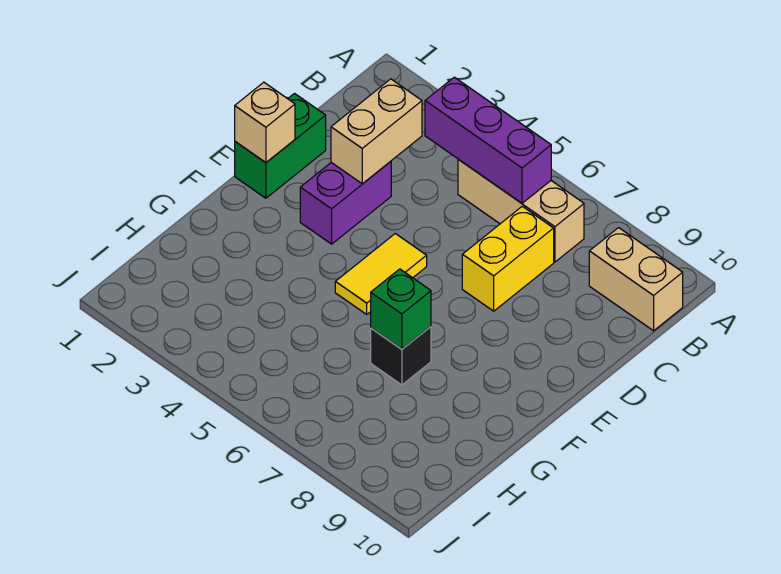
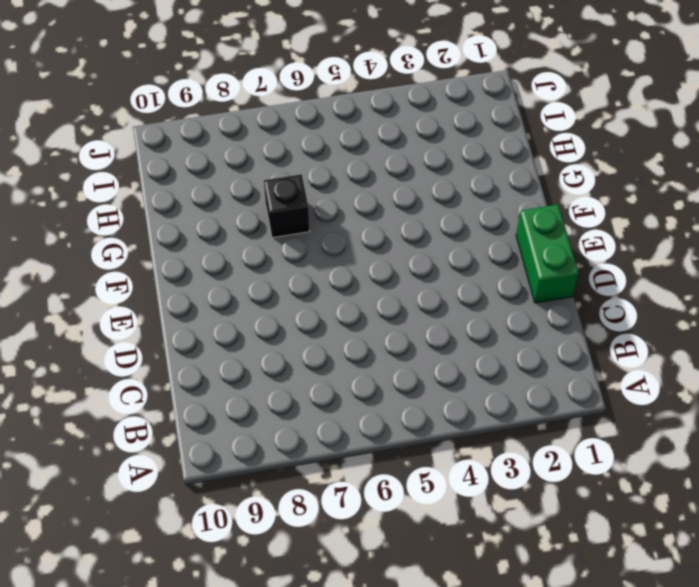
none -> tan 1x3 brick [458,159,584,262]
none -> tan 1x2 brick [589,228,683,331]

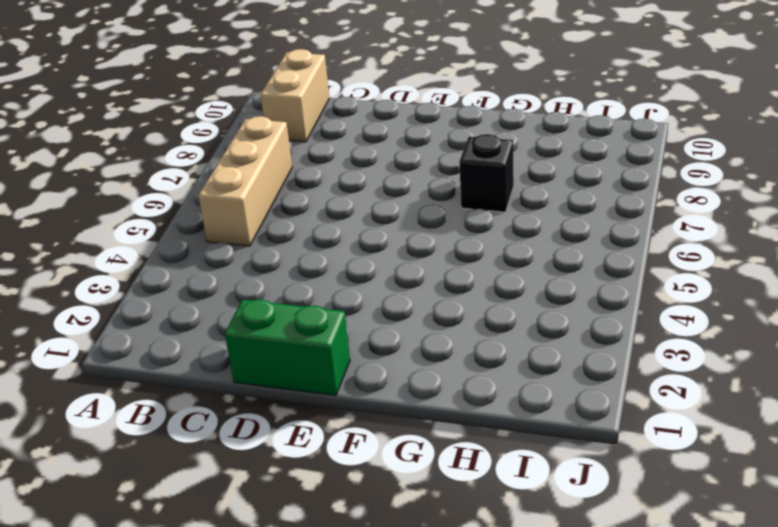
none -> yellow 1x2 brick [462,206,554,311]
none -> purple 1x2 brick [300,161,391,244]

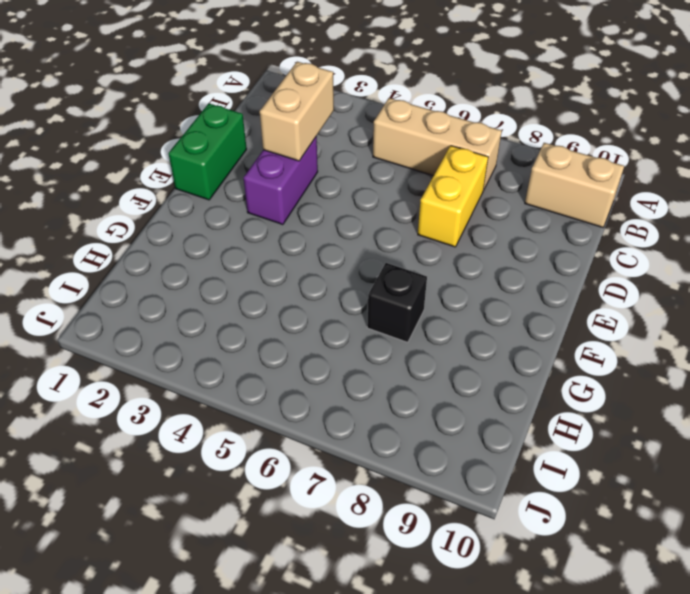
none -> yellow 1x2 tile [335,234,427,314]
none -> purple 1x3 brick [425,77,551,203]

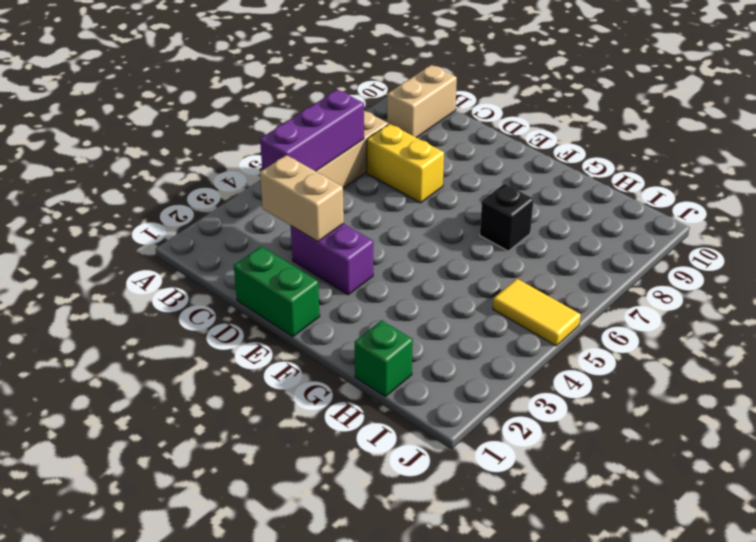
green 1x1 brick [355,320,413,396] -> green 1x1 brick moved to [371,269,431,349]
yellow 1x2 tile [493,279,581,346] -> yellow 1x2 tile moved to [335,234,427,314]
none -> tan 1x1 brick [235,82,295,163]

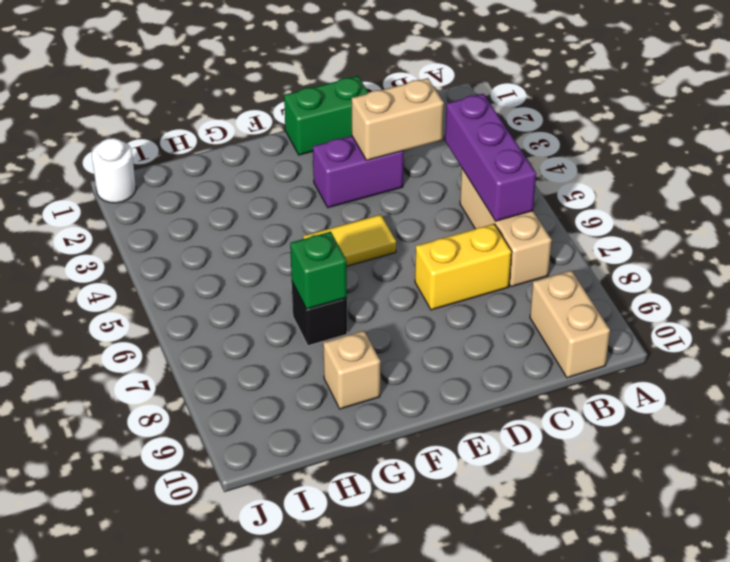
tan 1x1 brick [323,331,380,409] -> tan 1x1 brick moved to [235,82,295,163]
white 1x1 round brick [92,138,136,203] -> none

